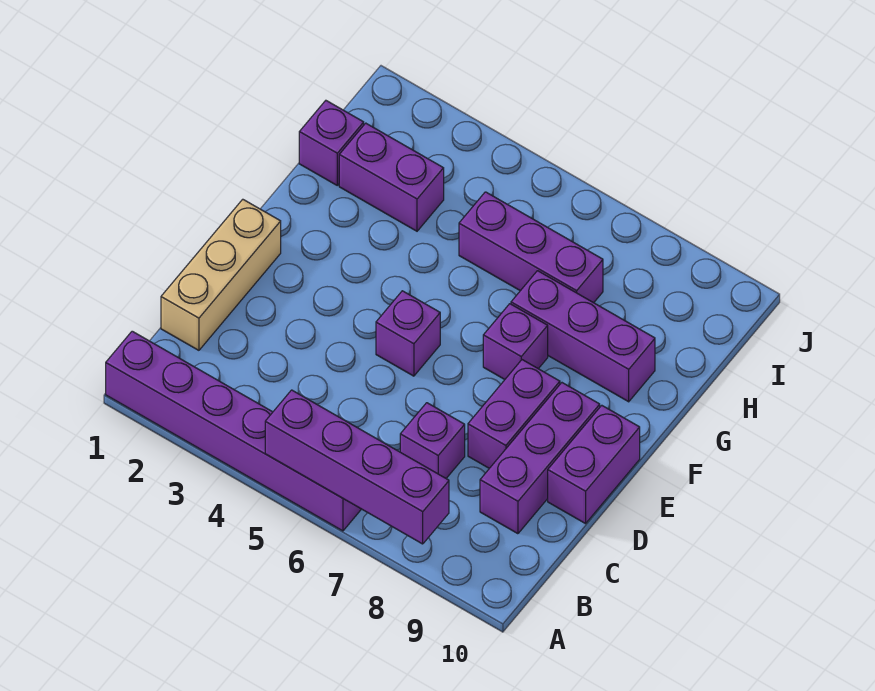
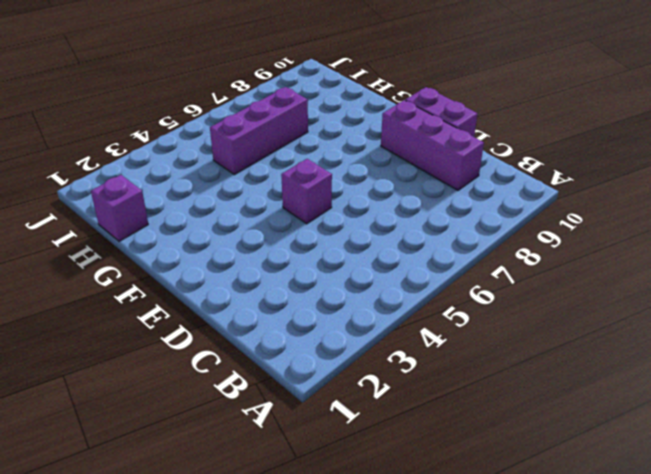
none -> purple 1x6 brick [106,331,361,531]
none -> tan 1x3 brick [161,199,281,350]
none -> purple 1x1 brick [400,403,465,478]

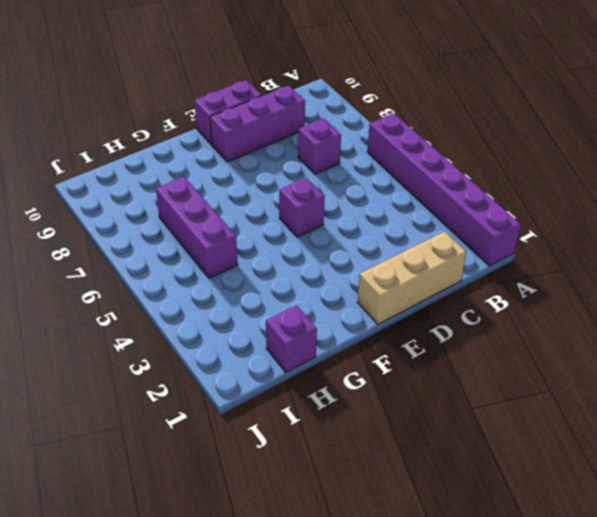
none -> purple 1x2 brick [468,360,560,468]
none -> purple 1x1 brick [483,304,548,379]
none -> purple 1x3 brick [511,271,655,402]

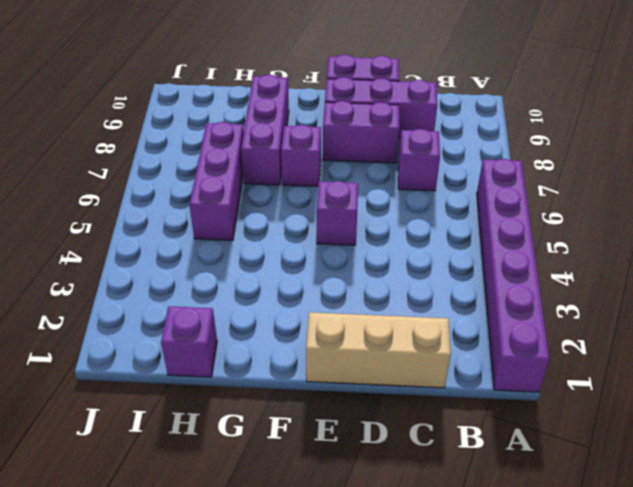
none -> purple 1x2 brick [339,123,444,231]
none -> purple 1x4 brick [265,390,449,544]

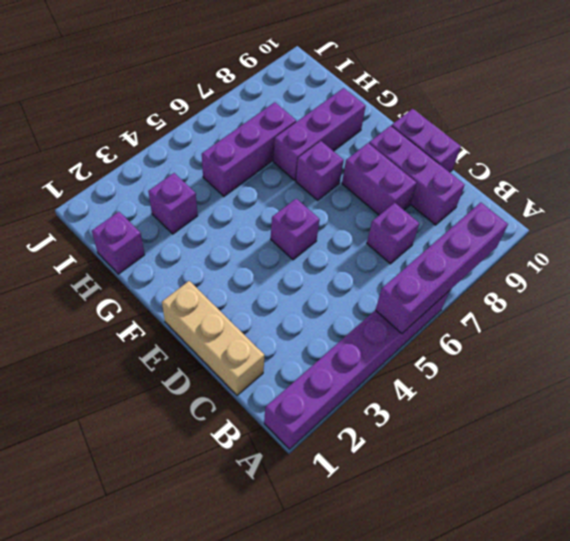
purple 1x1 brick [148,173,198,234] -> purple 1x2 brick [339,123,444,231]

